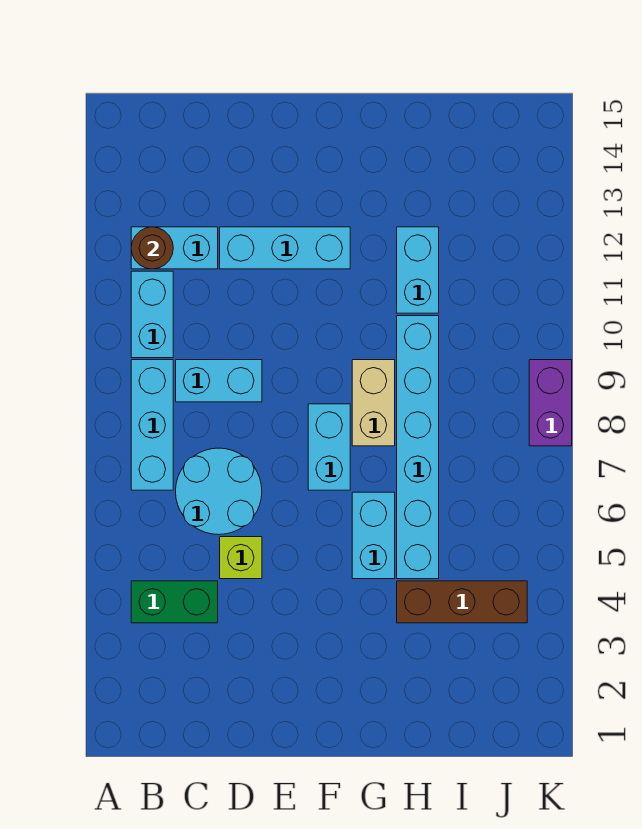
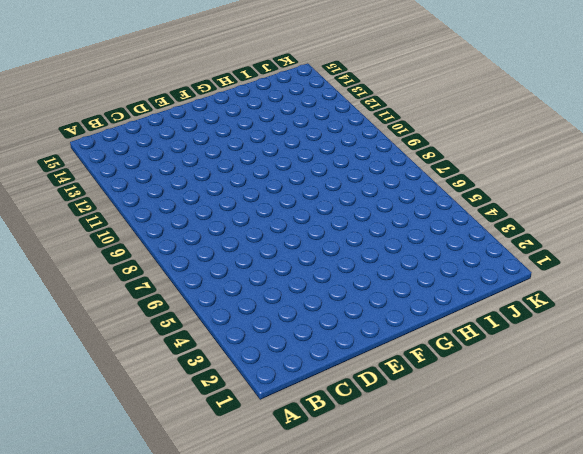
none -> green 1x2 brick [131,581,218,623]
none -> cyan 1x3 brick [131,360,173,490]
none -> cyan 1x2 brick [131,271,173,358]

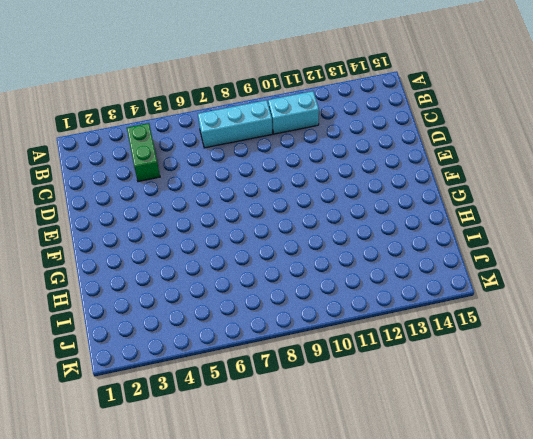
none -> cyan 1x2 brick [131,227,218,269]
none -> cyan 2x2 round brick [176,448,262,535]
none -> cyan 1x2 brick [176,360,262,402]

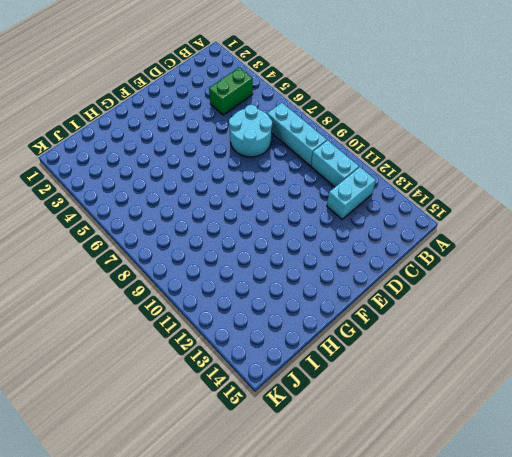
none -> cyan 1x2 brick [176,360,262,402]
none -> lime 1x1 brick [220,537,262,579]
none -> cyan 1x3 brick [220,227,350,269]

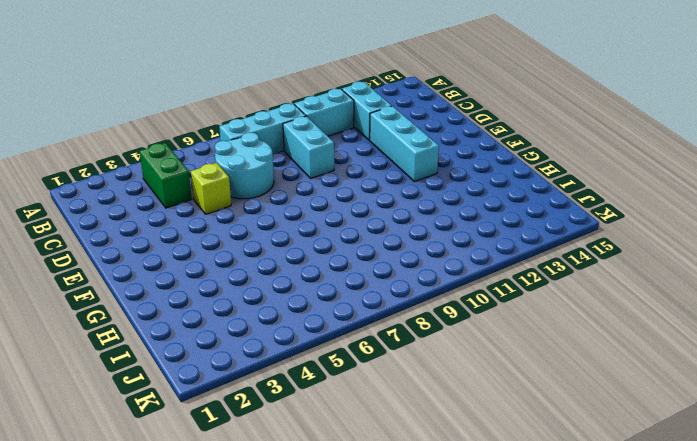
none -> cyan 1x2 brick [308,404,350,490]
none -> cyan 1x2 brick [352,492,395,579]
none -> tan 1x2 brick [352,360,395,446]

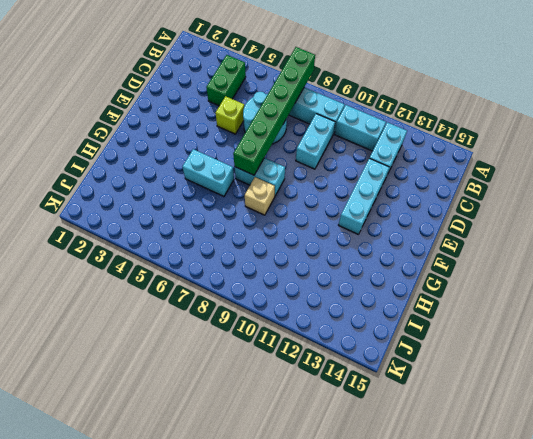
green 1x6 brick [233,47,315,175] -> none
tan 1x1 brick [245,177,275,215] -> tan 1x2 brick [352,360,395,446]
none -> brown 1x3 brick [397,581,527,623]
none -> cyan 1x6 brick [397,316,439,579]
none -> cyan 1x2 brick [397,227,439,313]

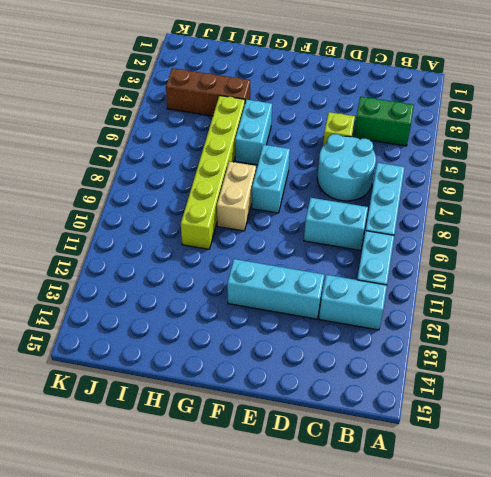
lime 1x6 brick [181,96,245,249] -> cyan 1x6 brick [397,316,439,579]
none -> cyan 1x2 brick [397,227,439,313]
none -> purple 1x2 brick [529,360,572,446]
none -> brown 1x1 round brick [131,227,173,269]

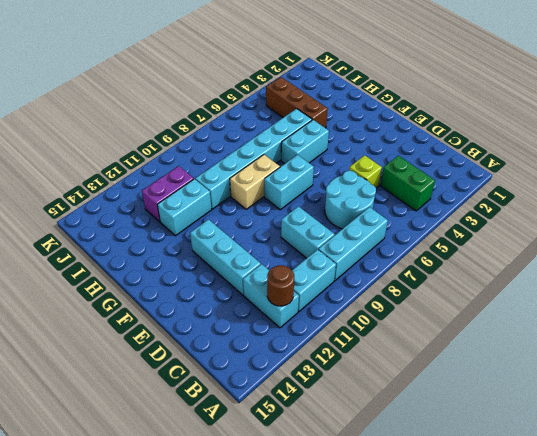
purple 1x2 brick [142,166,194,222] -> purple 1x2 brick moved to [529,360,572,446]

